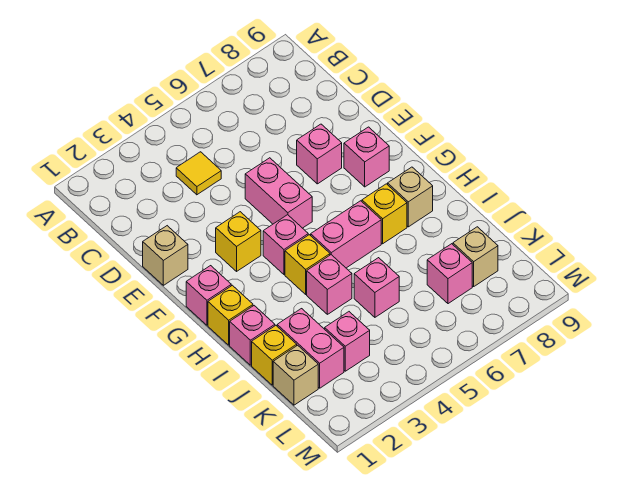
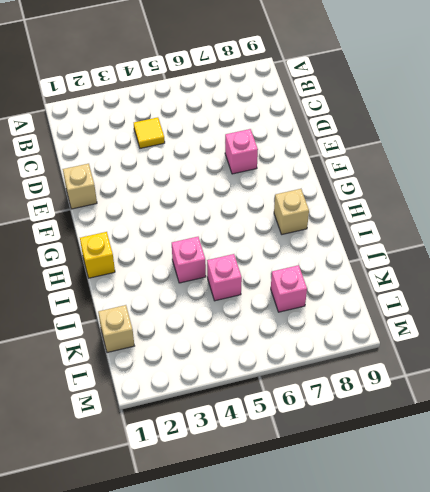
none -> pink 1x2 brick [245,158,312,228]
none -> yellow 1x1 brick [216,212,261,271]
none -> pink 1x1 brick [344,127,389,187]

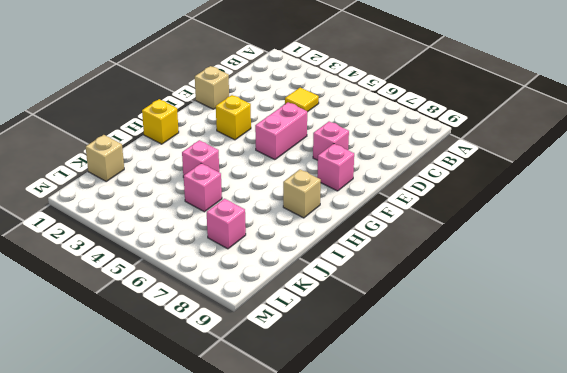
none -> pink 1x1 brick [186,266,231,325]
none -> pink 1x1 brick [263,215,308,274]
none -> yellow 1x1 brick [285,235,330,294]

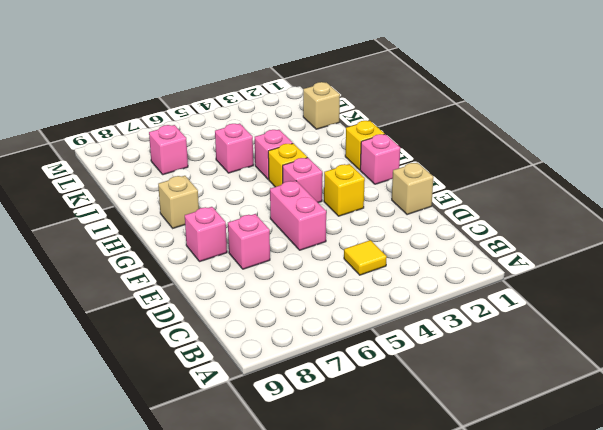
none -> pink 1x2 brick [311,201,381,268]
none -> yellow 1x1 brick [362,184,407,244]
none -> pink 1x1 brick [230,306,275,365]

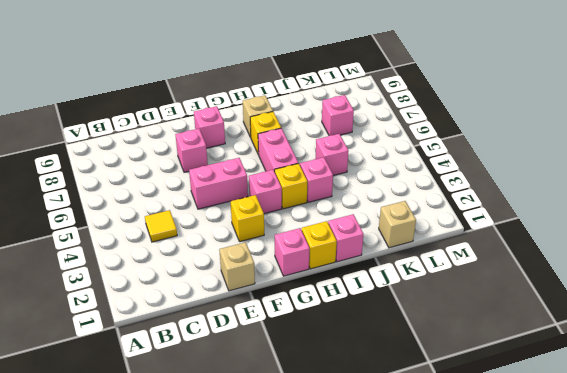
none -> yellow 1x1 brick [252,326,297,385]
none -> pink 1x2 brick [277,309,344,388]
none -> pink 1x1 brick [325,312,370,371]

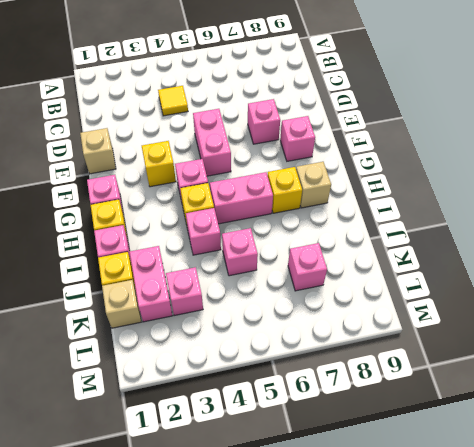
none -> tan 1x1 brick [453,227,498,287]

